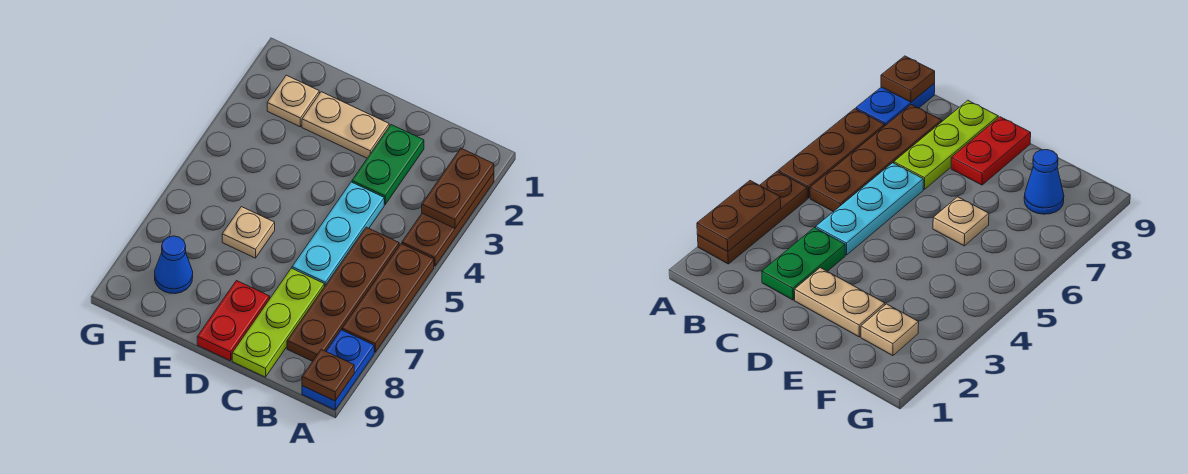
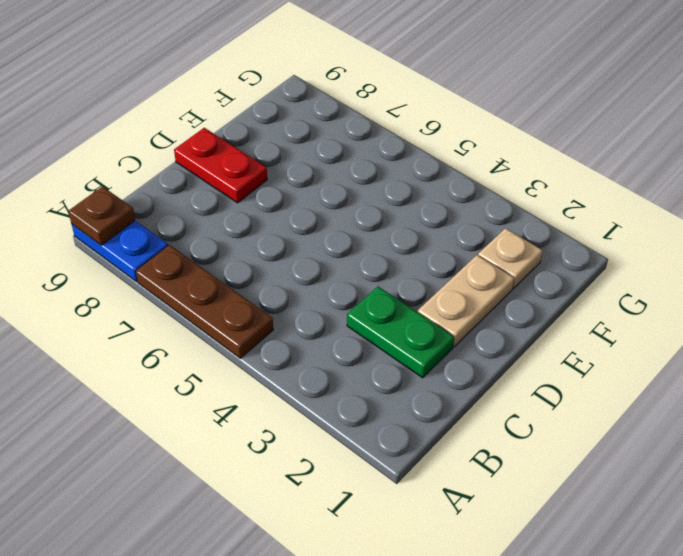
none -> brown 1x3 plate [402,173,494,266]
none -> brown 1x4 plate [287,227,399,361]
none -> cyan 1x3 plate [292,182,384,287]

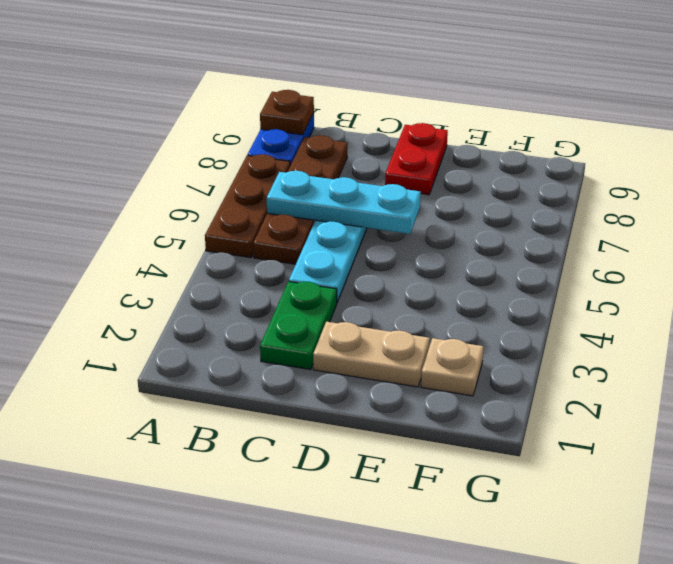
cyan 1x3 plate [267,171,421,234] -> none
none -> brown 1x3 plate [402,173,494,266]
none -> lime 1x3 plate [232,268,324,377]
none -> tan 1x1 plate [222,207,275,258]

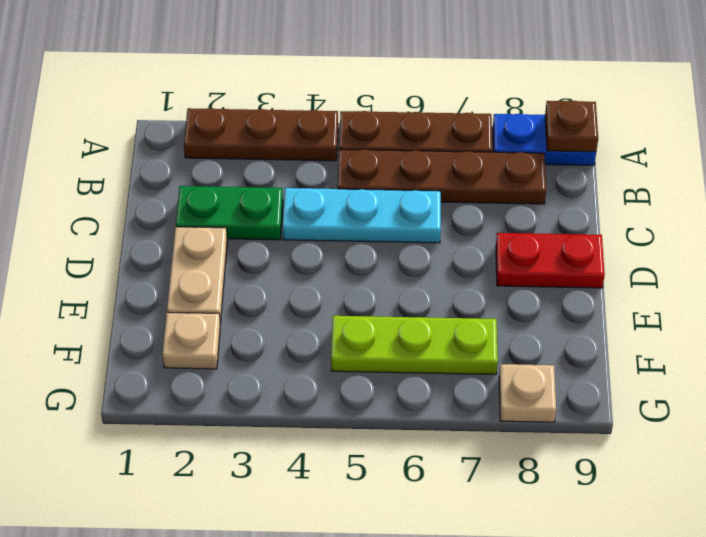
lime 1x3 plate [331,316,498,375] -> lime 1x3 plate moved to [232,268,324,377]
tan 1x1 plate [499,364,556,422] -> tan 1x1 plate moved to [222,207,275,258]
none -> blue 1x1 cone [155,236,193,294]
none -> brown 1x2 plate [422,148,494,228]

